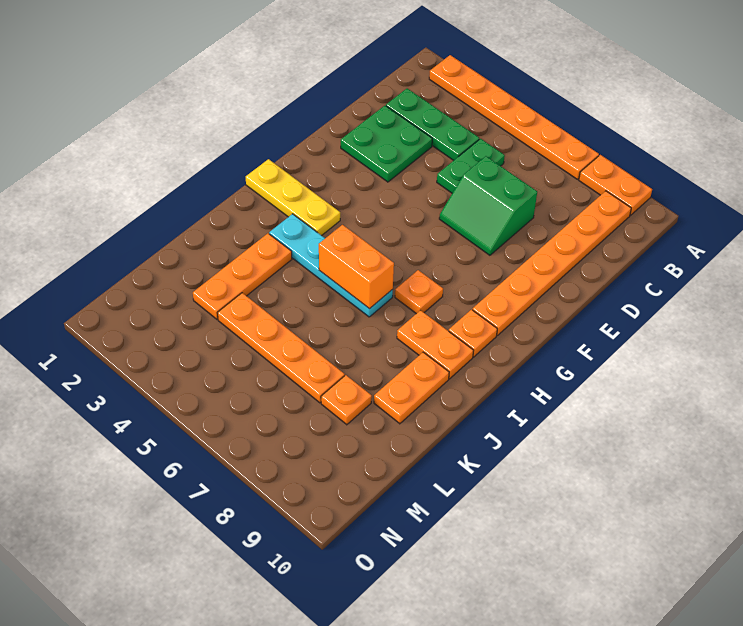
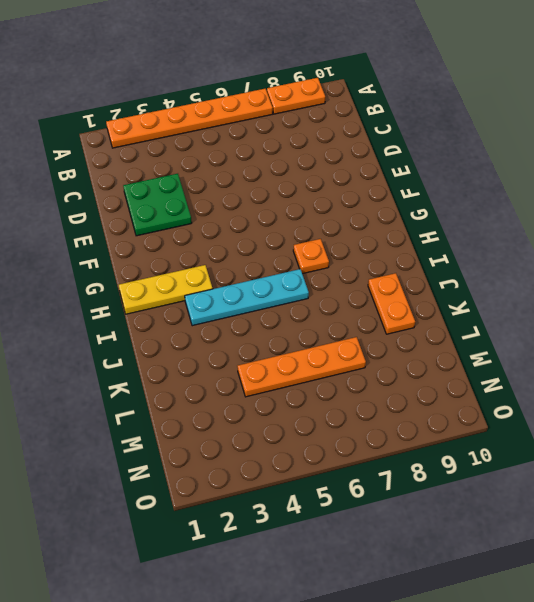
none -> orange 1x6 plate [472,191,631,336]
none -> green 1x3 plate [386,88,479,160]
none -> green 1x2 plate [437,139,505,193]

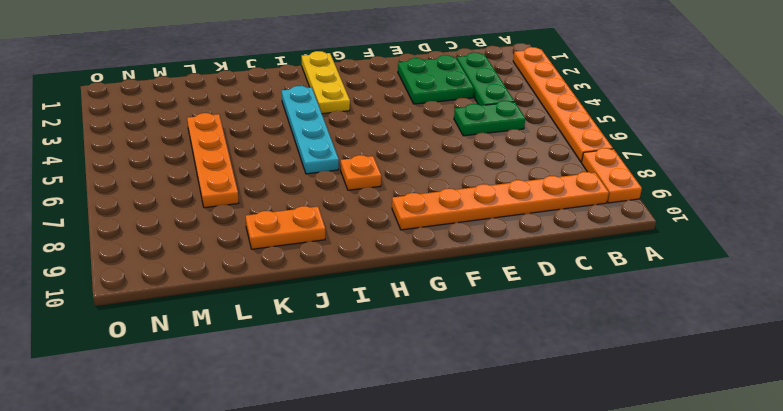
none -> green 2x2 slope [439,156,537,255]
none -> orange 1x1 plate [449,310,497,357]
none -> orange 1x2 plate [397,310,474,379]

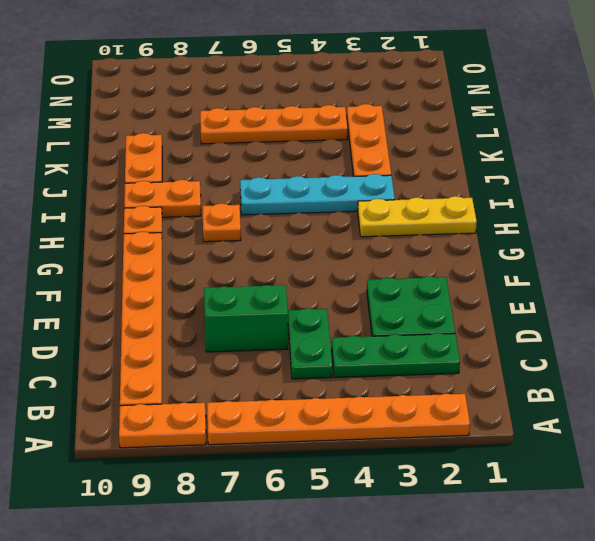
none -> orange 1x1 plate [321,375,372,425]
none -> orange 1x2 brick [319,225,394,309]

